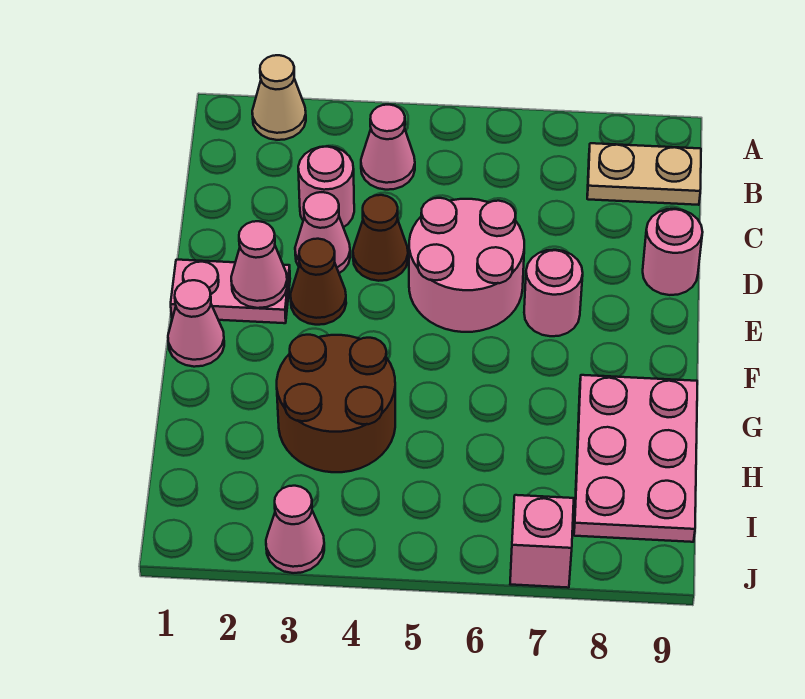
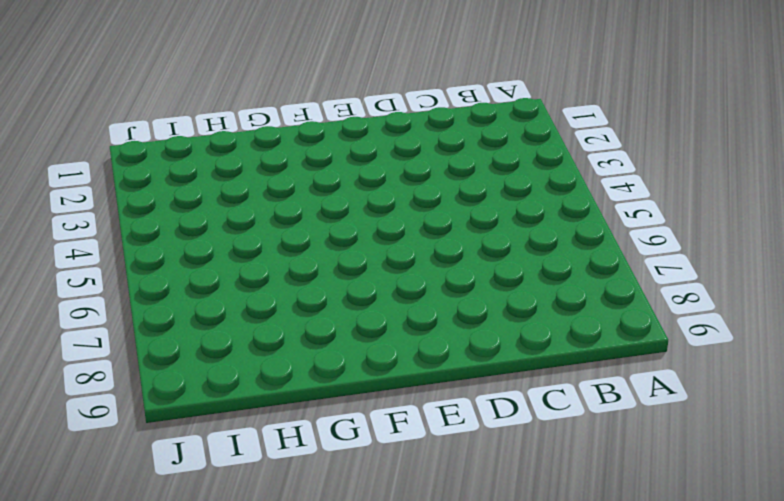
none -> tan 1x1 cone [252,55,306,140]
none -> pink 1x1 cone [361,105,415,190]
none -> tan 1x2 plate [587,143,701,205]

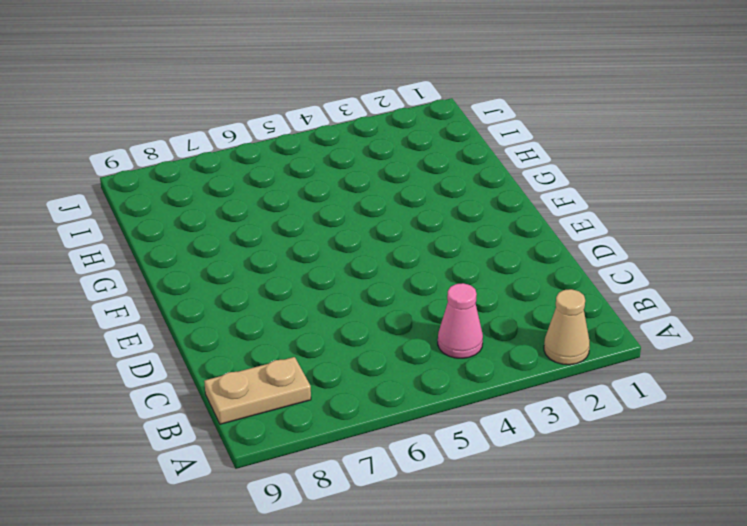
none -> pink 1x1 round brick [298,146,354,227]
none -> pink 1x1 cone [295,192,350,273]
none -> brown 1x1 cone [353,195,408,281]

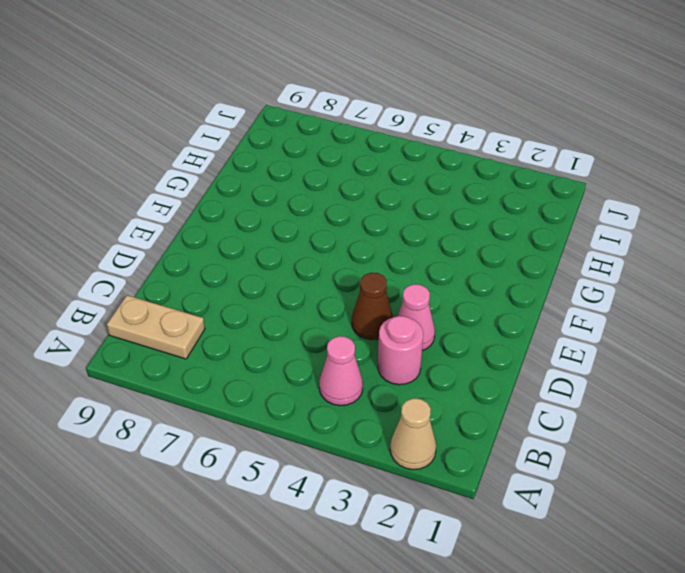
none -> pink 2x2 round brick [409,198,524,332]
none -> pink 1x1 round brick [643,209,703,295]
none -> pink 1x2 plate [171,260,290,323]

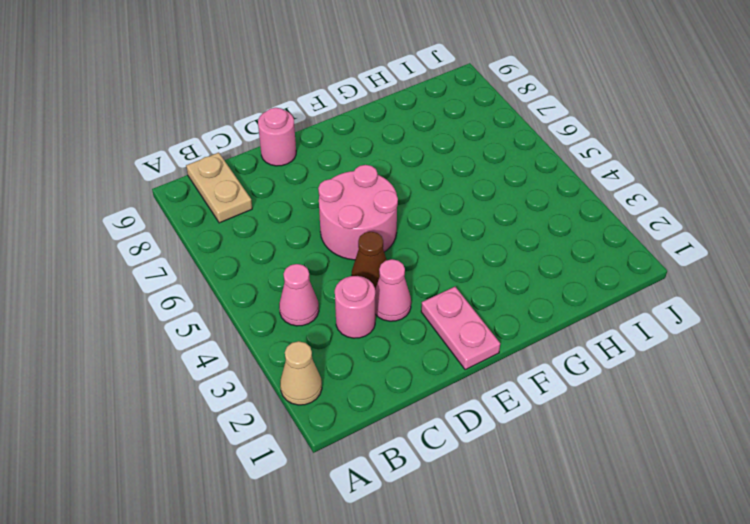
none -> brown 1x1 cone [290,239,346,325]
none -> pink 1x1 round brick [524,250,583,336]
none -> pink 1x1 cone [168,280,224,367]

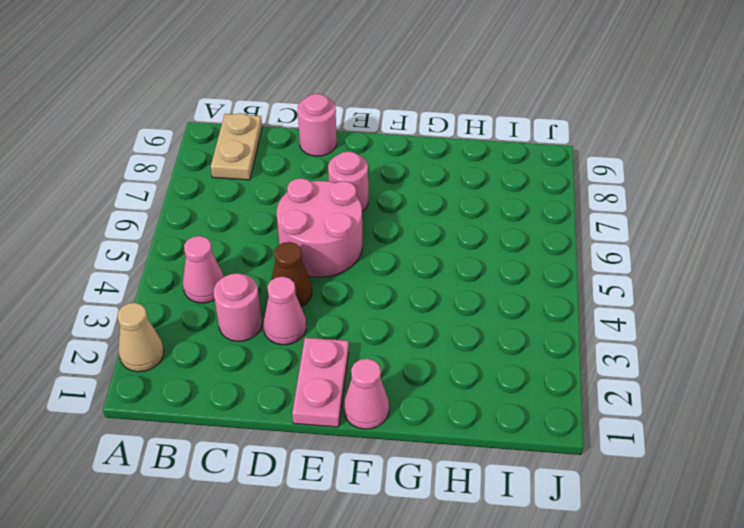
none -> brown 1x1 cone [290,239,346,325]
none -> brown 2x2 round brick [277,335,395,472]
none -> pink 2x3 plate [574,375,697,542]

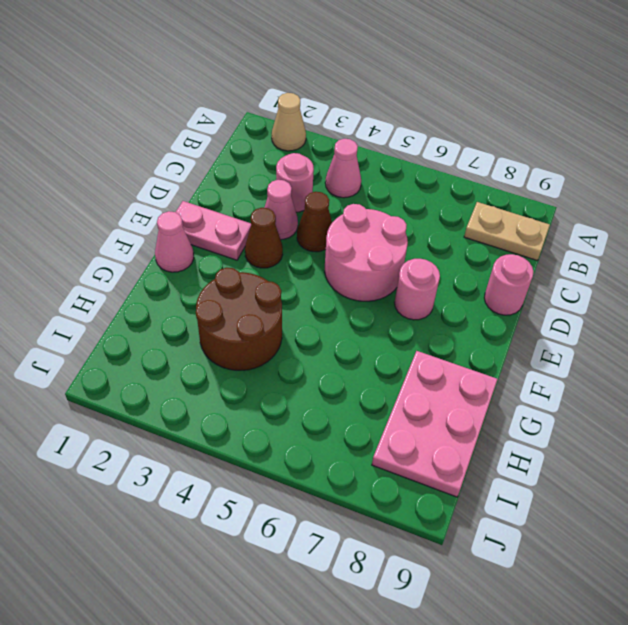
none -> pink 1x1 cone [266,486,324,573]
none -> pink 1x1 brick [510,495,574,588]
none -> pink 1x1 cone [231,221,287,308]

